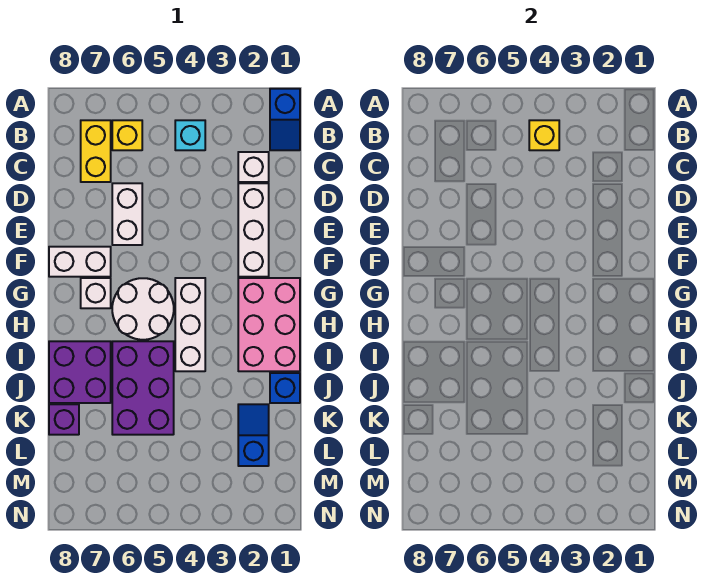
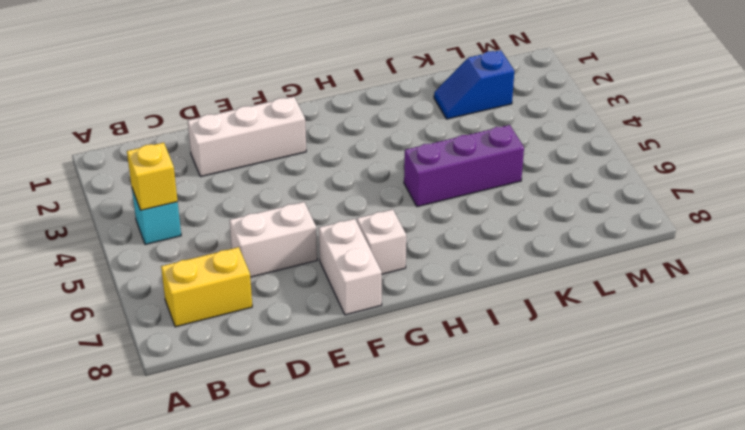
purple 1x3 brick [404,125,524,207] -> purple 2x3 brick [112,341,174,435]
none -> blue 1x2 slope [270,89,300,150]
none -> yellow 1x1 brick [112,120,142,150]
none -> white 1x1 brick [238,152,269,182]

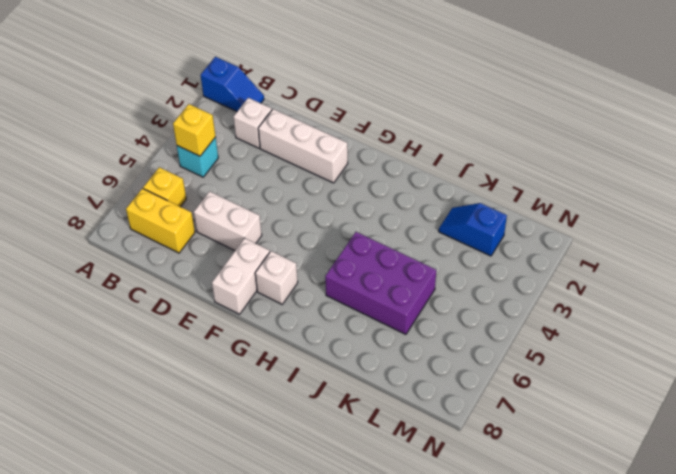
none -> pink 2x3 brick [238,278,300,371]
none -> white 1x3 brick [175,278,205,371]
none -> white 2x2 round brick [112,278,174,340]

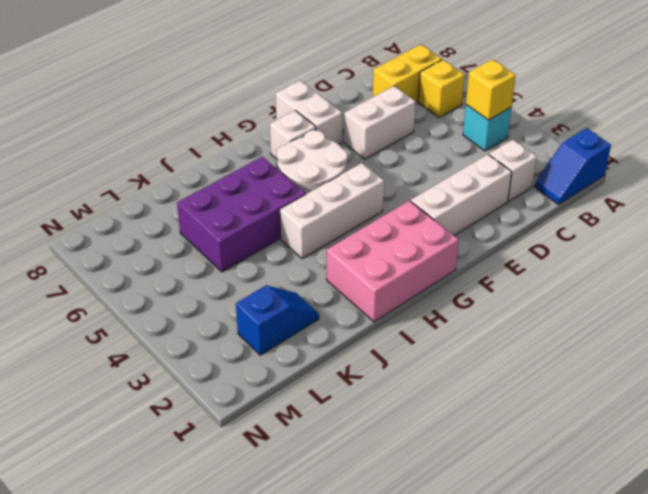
none -> purple 2x2 brick [49,341,111,403]
none -> blue 1x1 brick [270,373,300,403]
none -> purple 1x1 brick [49,404,79,435]

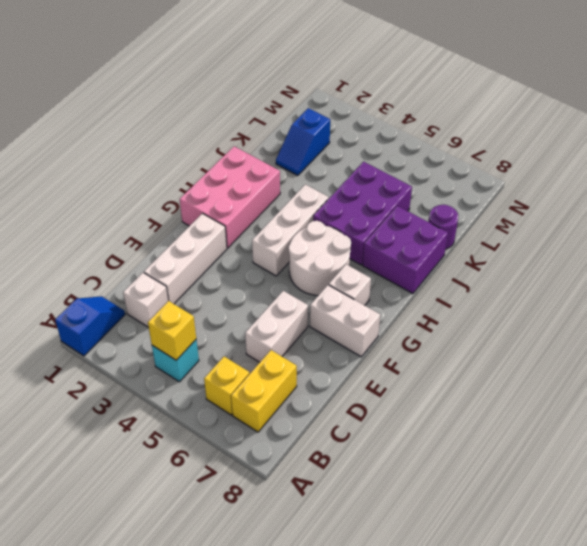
purple 1x1 round brick [428,205,458,249] -> purple 1x1 brick [49,404,79,435]
none -> blue 1x1 brick [270,373,300,403]

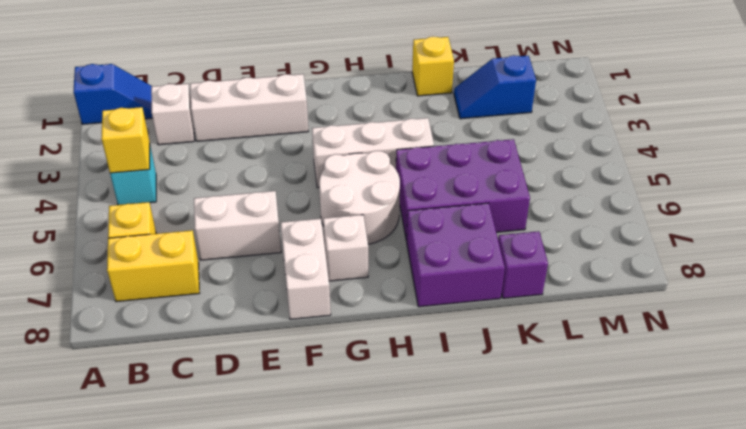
yellow 1x1 brick [412,36,454,96] -> blue 1x1 brick [270,373,300,403]
none -> pink 2x3 brick [238,278,300,371]

